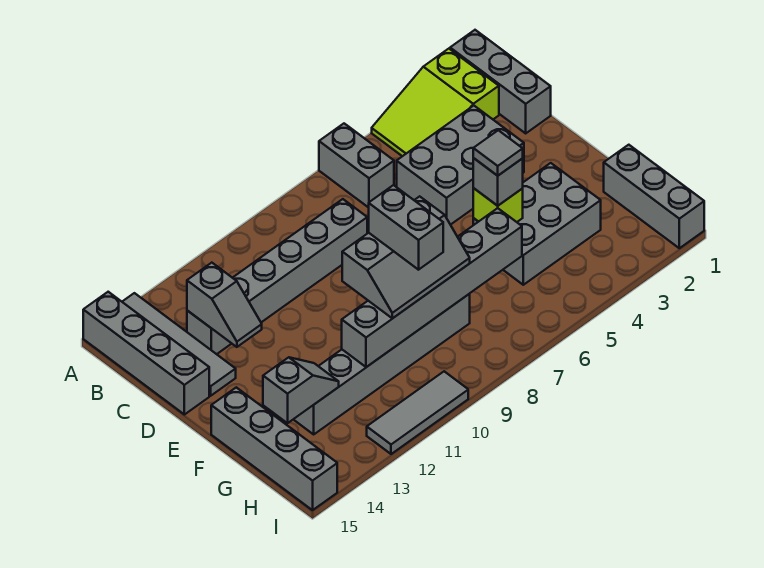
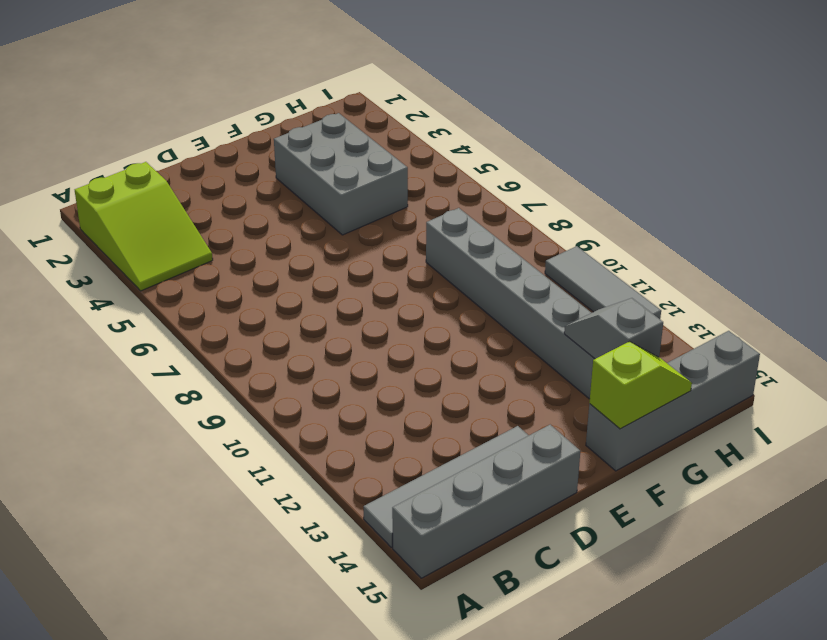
lime 1x2 slope [589,342,692,429] -> none
none -> grey 1x3 brick [450,30,551,133]
none -> grey 1x2 brick [319,124,394,208]
none -> grey 2x3 brick [397,106,524,225]

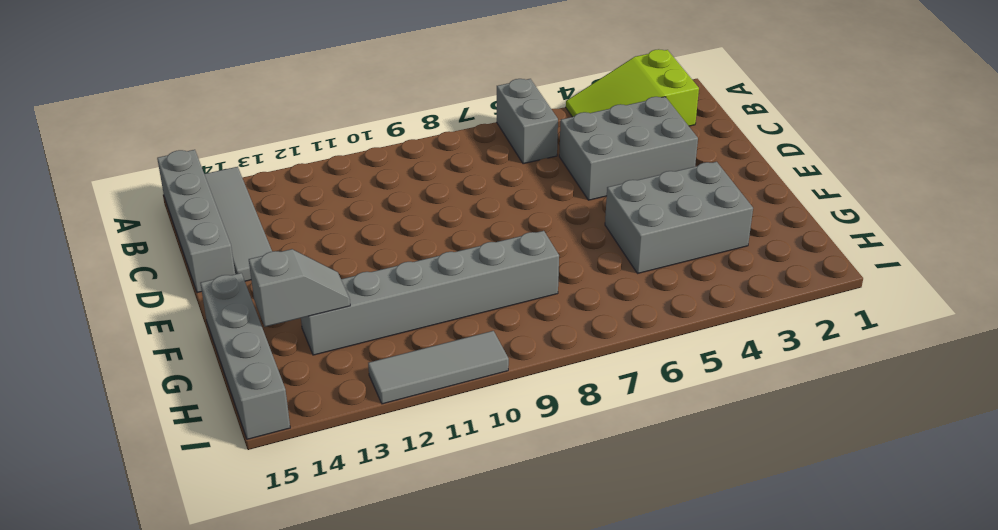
none -> grey 1x3 brick [450,30,551,133]
none -> grey 1x6 brick [187,199,367,354]
none -> grey 1x3 brick [604,145,704,248]

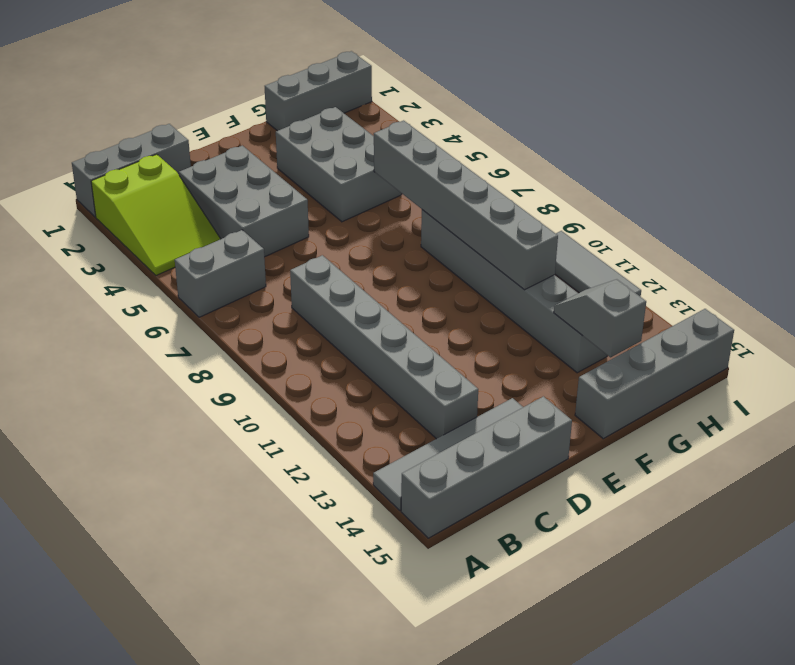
none -> grey 1x2 slope [187,263,262,347]
none -> lime 1x1 brick [473,188,523,222]
none -> grey 1x1 brick [473,158,523,206]

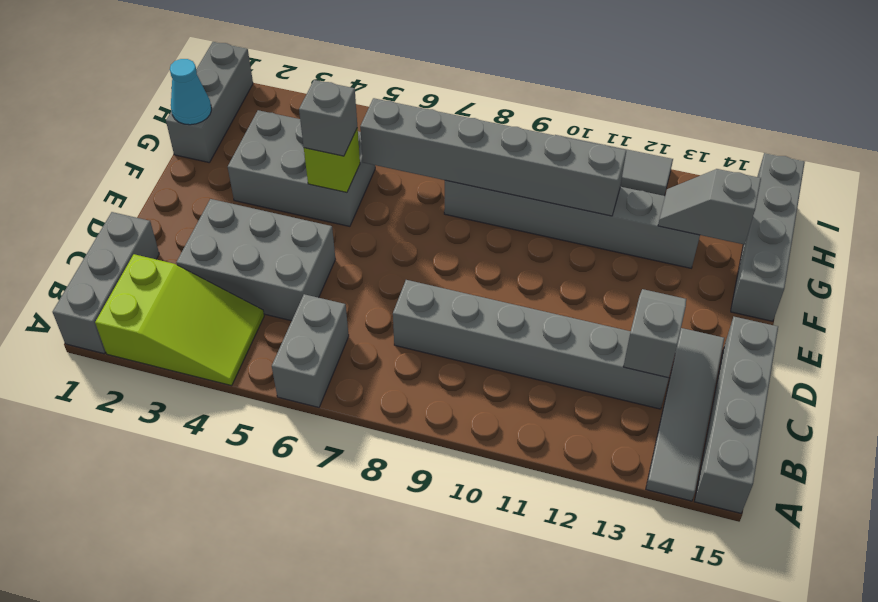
cyan 1x1 cone [170,59,211,125] -> none
none -> grey 2x3 slope [342,196,470,318]
none -> grey 1x1 tile [473,130,523,176]
none -> grey 1x2 brick [369,185,443,270]

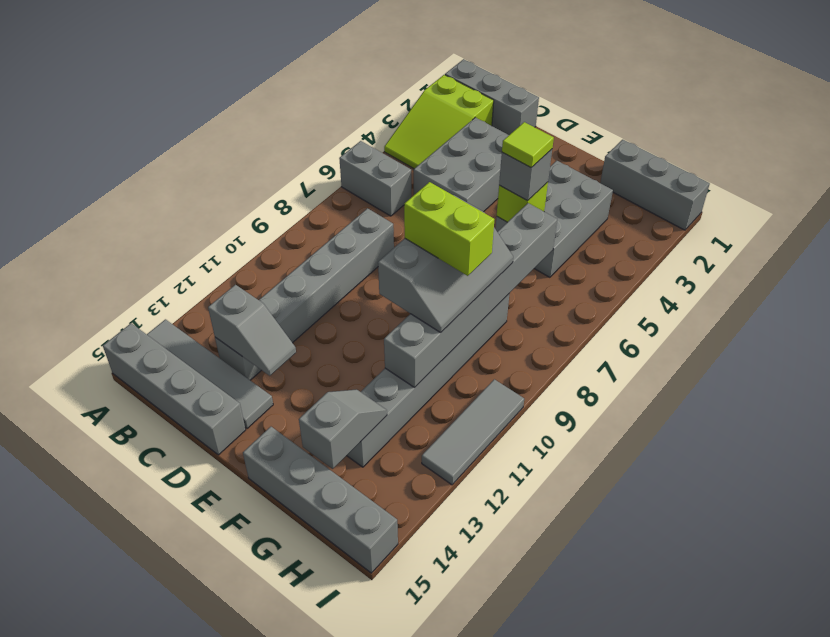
lime 1x1 tile [502,122,554,168] -> grey 1x1 tile [473,130,523,176]
lime 1x2 brick [404,182,494,276] -> grey 1x2 brick [369,185,443,270]

